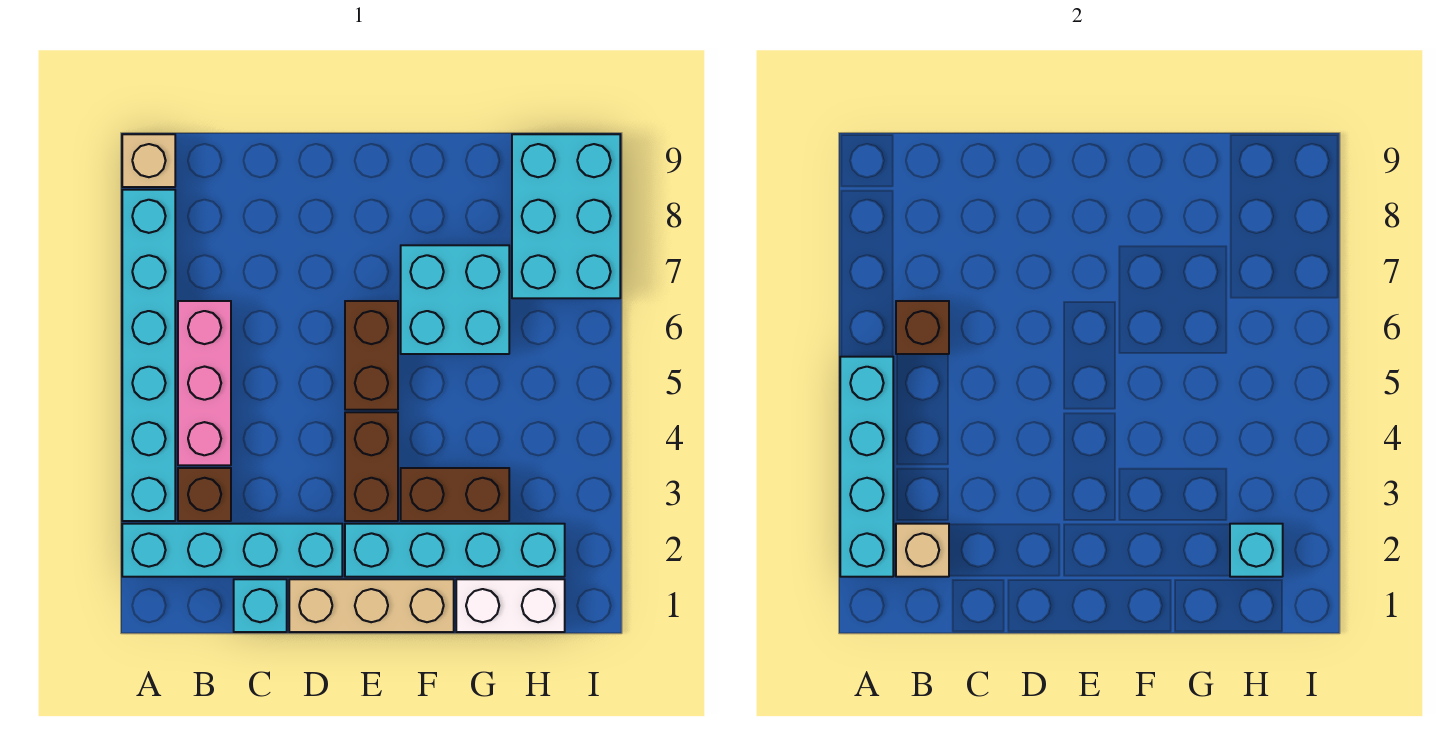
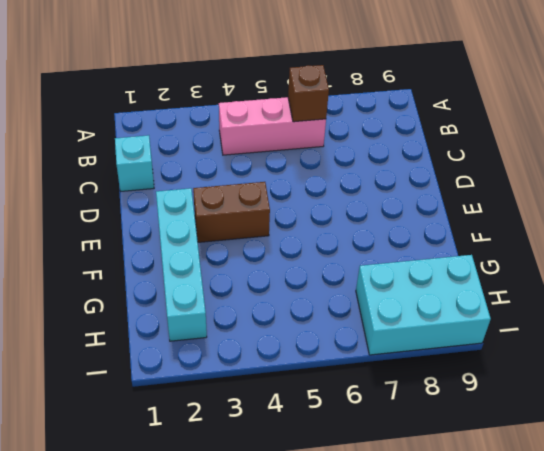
none -> cyan 1x4 brick [122,524,342,577]
none -> cyan 1x6 brick [122,190,175,521]
none -> tan 1x1 brick [122,134,175,187]

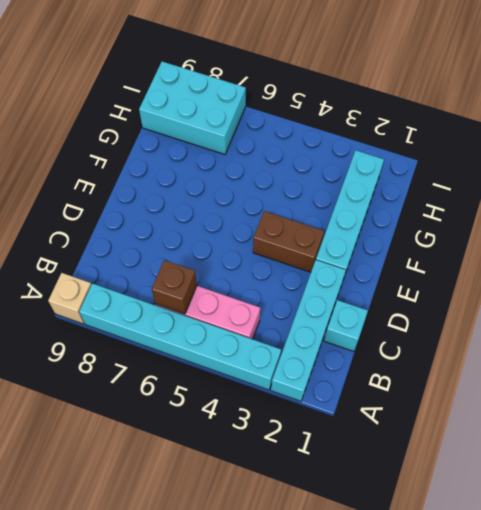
none -> brown 1x1 brick [178,468,231,521]
none -> tan 1x3 brick [289,579,454,632]
none -> brown 1x2 brick [345,301,398,410]

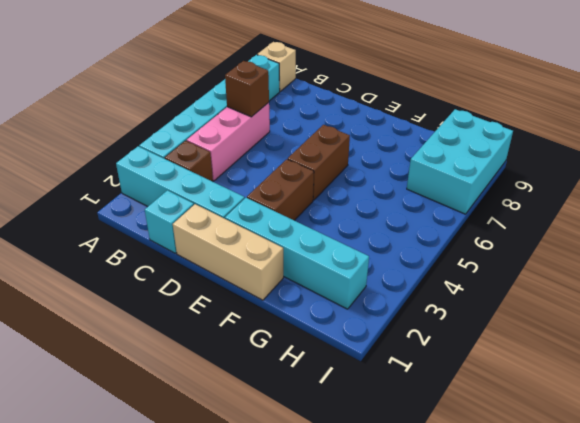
none -> brown 1x2 brick [401,468,509,521]
none -> cyan 2x2 brick [401,245,509,354]
none -> white 1x2 brick [456,579,565,632]

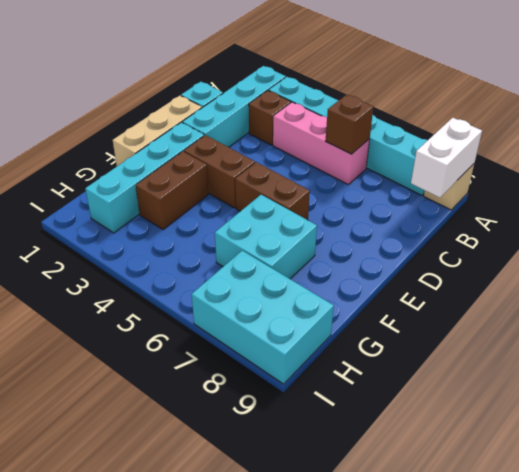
white 1x2 brick [411,118,482,198] -> white 1x2 brick moved to [456,579,565,632]
none -> cyan 1x4 brick [840,357,893,577]
none -> tan 1x1 brick [896,524,949,577]
none -> cyan 1x1 brick [1230,524,1283,577]

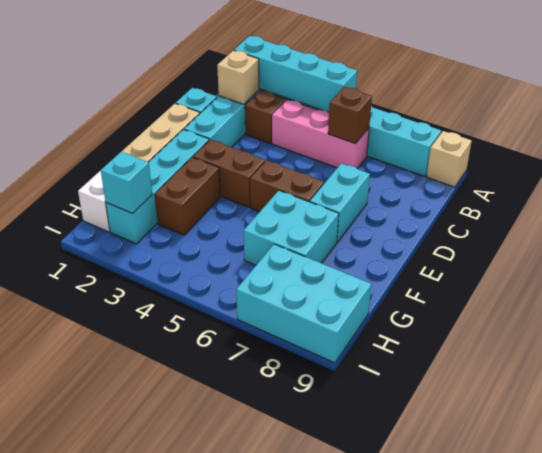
cyan 1x2 brick [310,163,370,242] -> none

